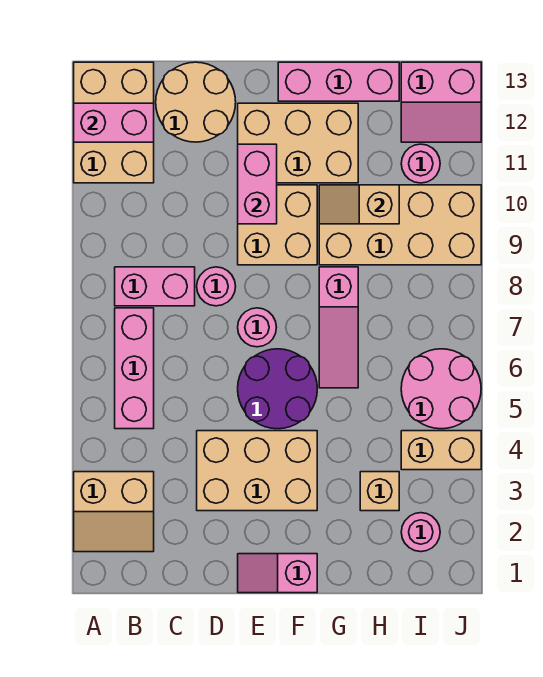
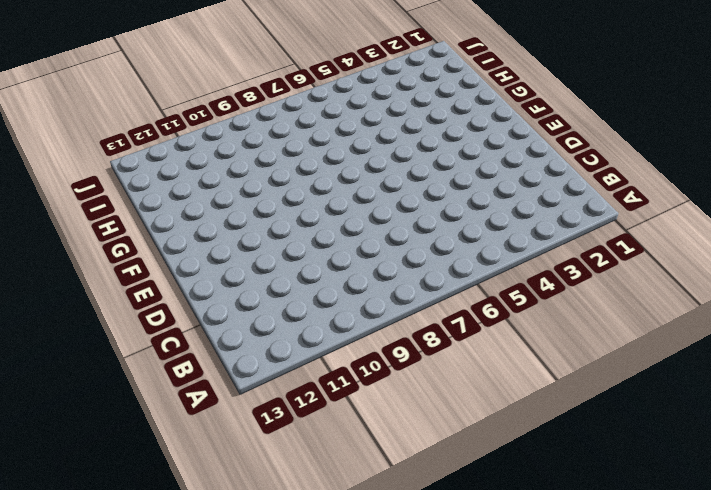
none -> tan 2x2 slope [74,472,154,552]
none -> tan 2x3 brick [74,62,154,183]
none -> pink 1x3 brick [115,308,154,429]

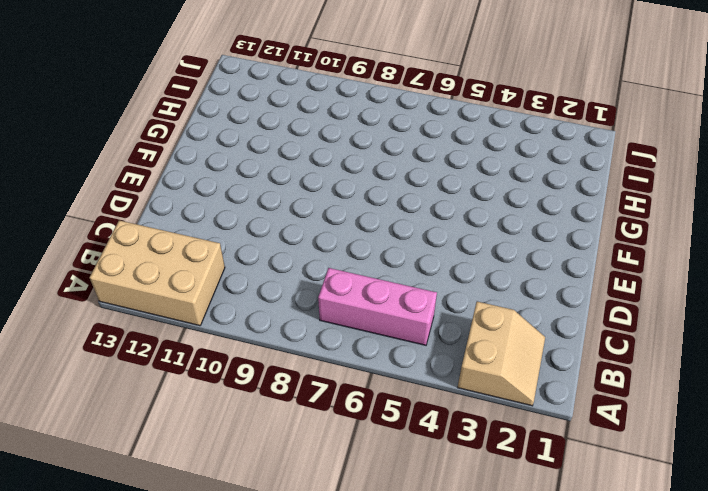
none -> pink 1x2 brick [115,267,195,306]
none -> tan 2x2 round brick [156,62,236,142]
none -> tan 2x3 brick [197,431,317,511]

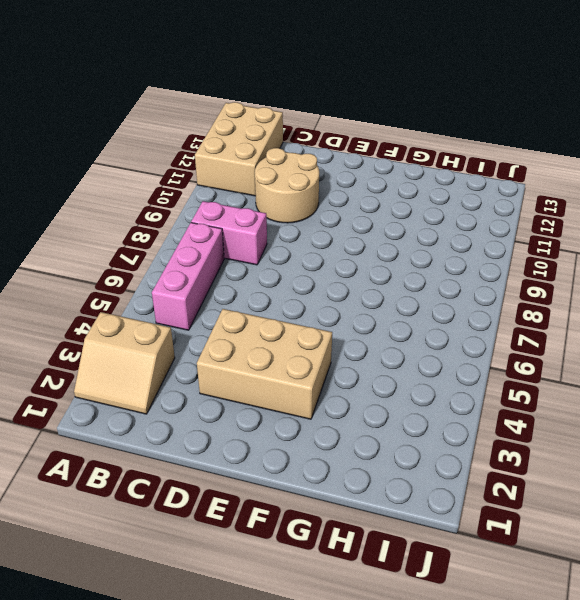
tan 2x2 round brick [255,148,319,223] -> tan 2x2 round brick moved to [156,62,236,142]
none -> pink 1x1 round brick [197,267,236,306]
none -> pink 1x2 slope [238,554,317,593]
none -> purple 2x2 round brick [238,349,317,429]

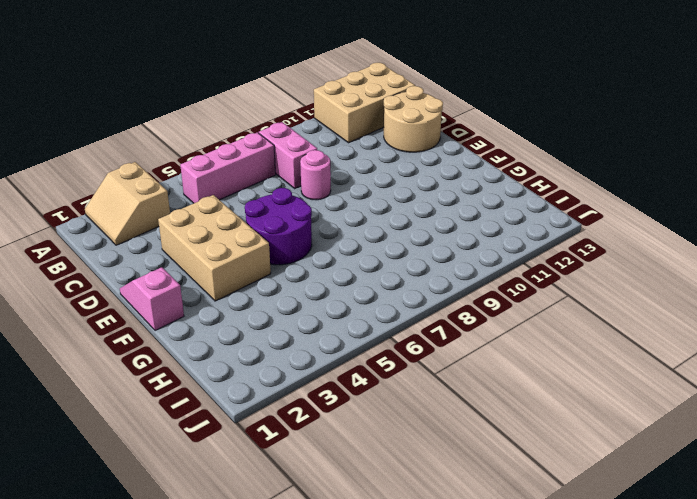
none -> pink 1x1 round brick [238,308,276,347]
none -> tan 2x2 brick [238,185,317,265]
none -> tan 2x3 brick [238,103,358,183]

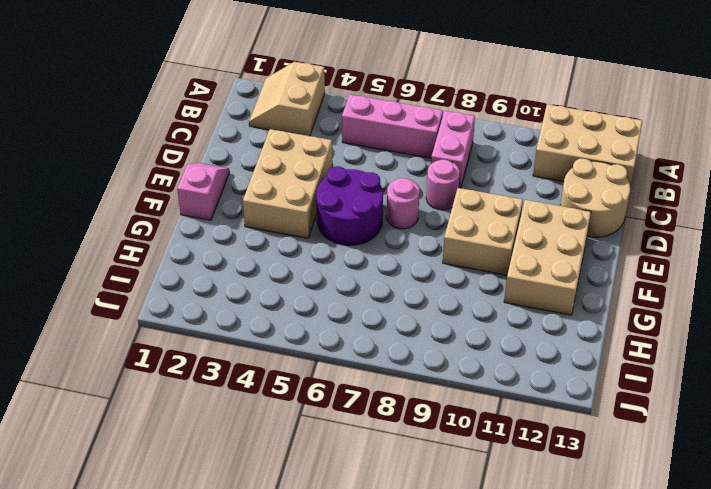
none -> pink 1x3 brick [278,62,399,101]
none -> pink 1x3 slope [319,267,358,388]
none -> tan 2x4 brick [319,185,481,265]

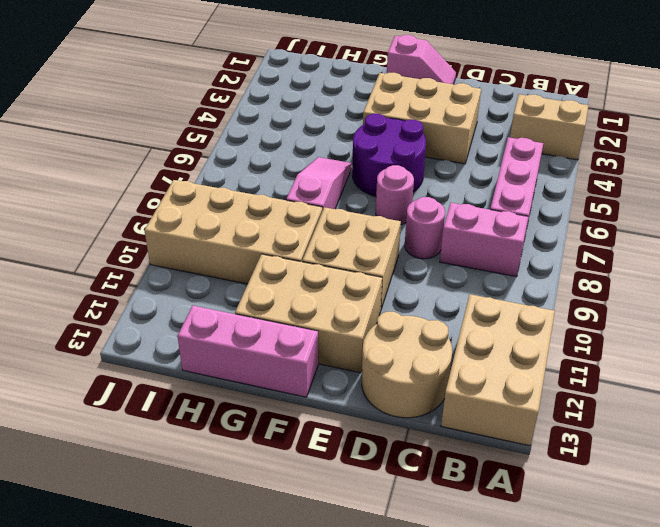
none -> tan 1x1 brick [360,472,399,511]
none -> pink 1x1 round brick [401,513,440,552]
none -> tan 1x2 brick [401,431,481,470]

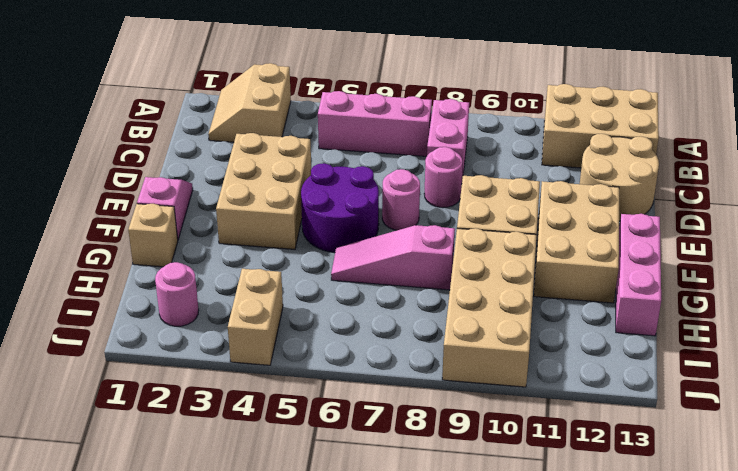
tan 1x1 brick [128,204,178,267] -> tan 1x1 brick moved to [360,472,399,511]
none -> pink 2x2 round brick [401,349,481,429]
none -> pink 1x1 round brick [401,144,440,183]
none -> pink 2x2 slope [401,62,481,142]

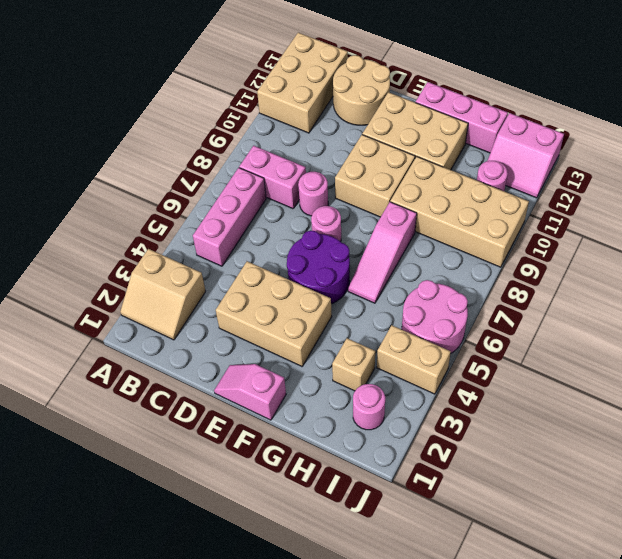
none -> pink 1x2 brick [74,103,154,142]
none -> pink 1x2 brick [238,144,277,224]
none -> tan 1x2 slope [319,185,399,224]

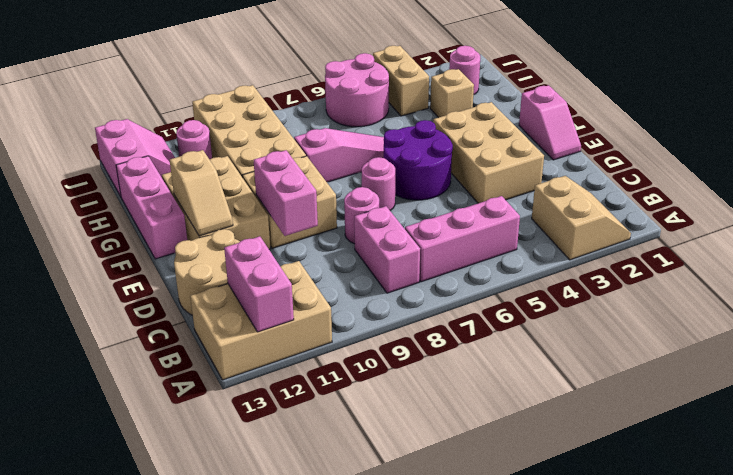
pink 1x2 brick [254,150,318,236] -> pink 1x2 brick turned to [238,144,277,224]
tan 1x2 slope [170,150,233,236] -> tan 1x2 slope moved to [319,185,399,224]

